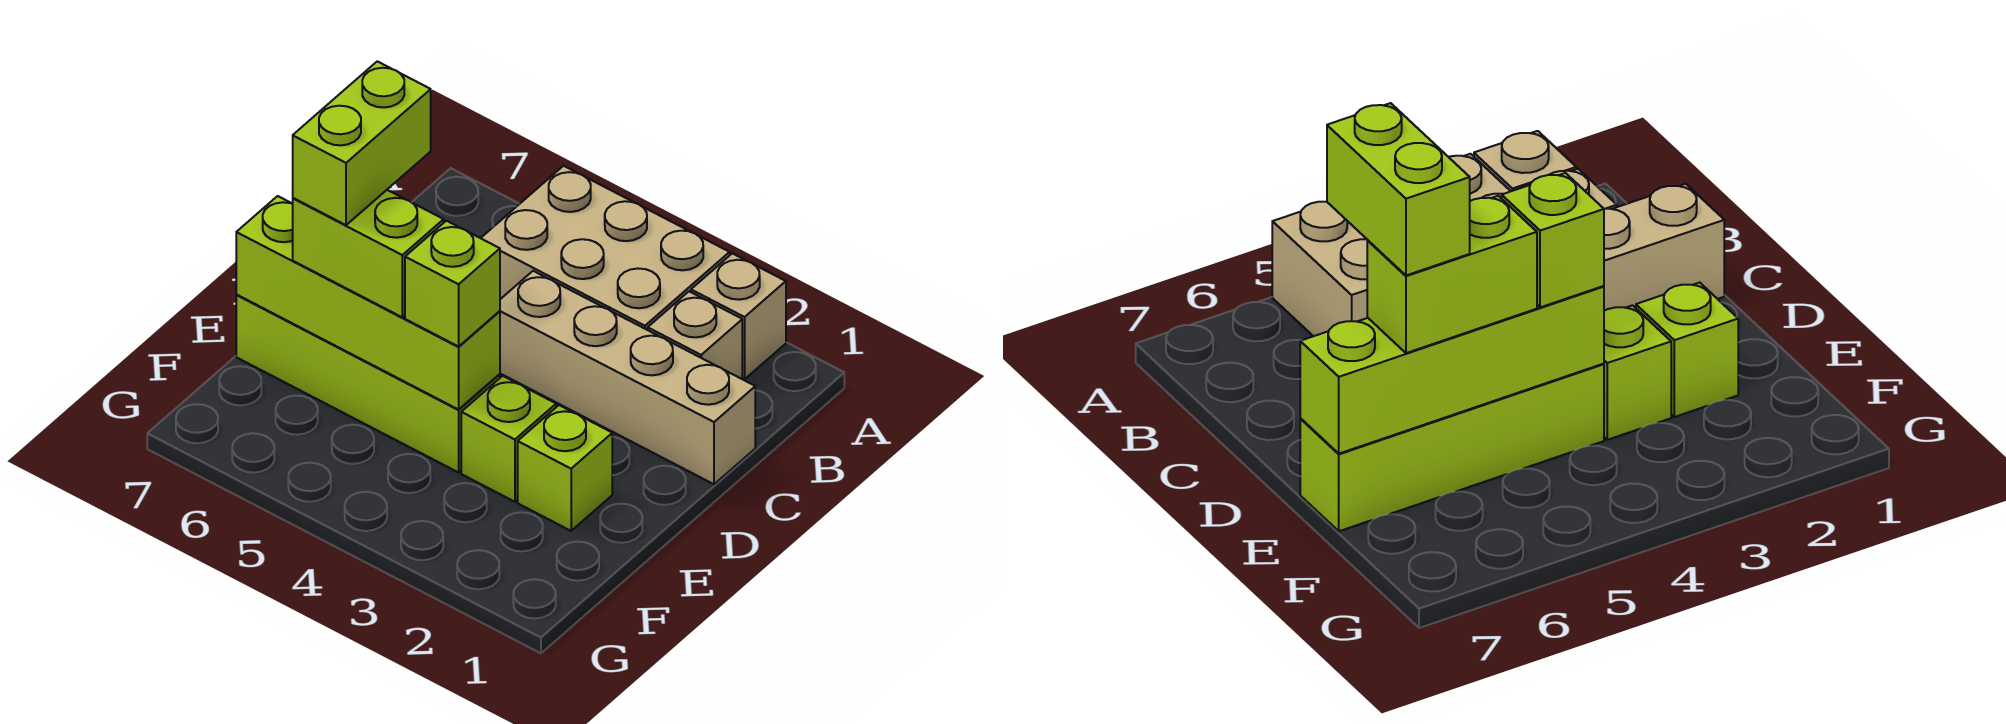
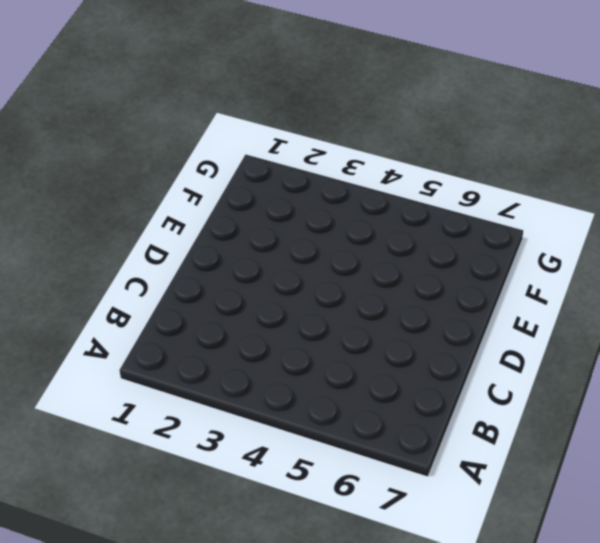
none -> tan 1x1 brick [691,253,786,379]
none -> tan 2x3 brick [481,166,730,330]

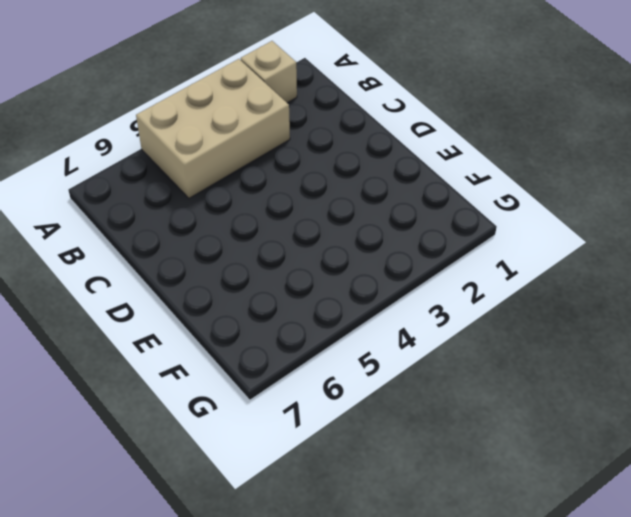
none -> tan 1x1 brick [648,291,742,379]
none -> tan 1x4 brick [500,271,755,484]

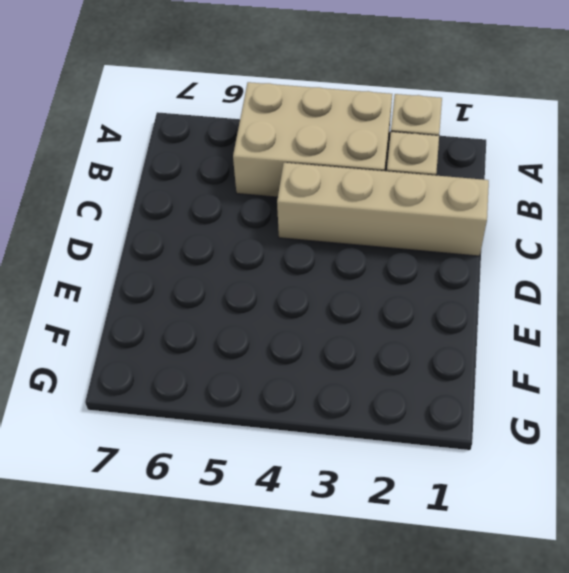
none -> lime 1x1 brick [518,405,612,531]
none -> lime 1x1 brick [461,376,556,502]

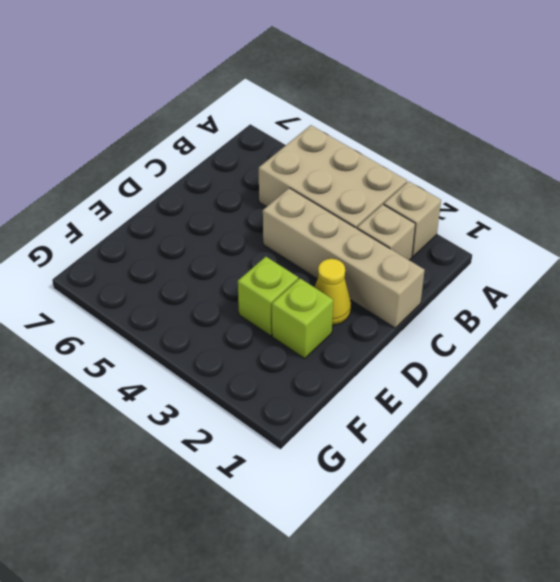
yellow 1x1 cone [315,259,351,325] -> none
none -> lime 1x4 brick [236,295,500,472]
none -> lime 1x4 brick [236,196,500,410]

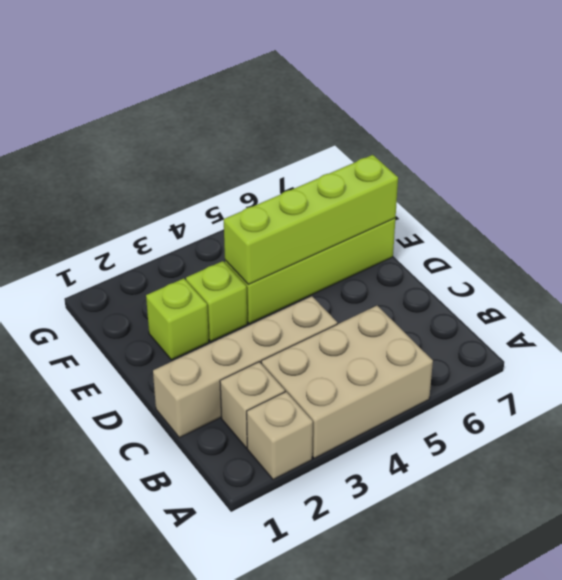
none -> lime 1x1 brick [405,221,500,347]
none -> lime 1x2 brick [293,190,444,317]

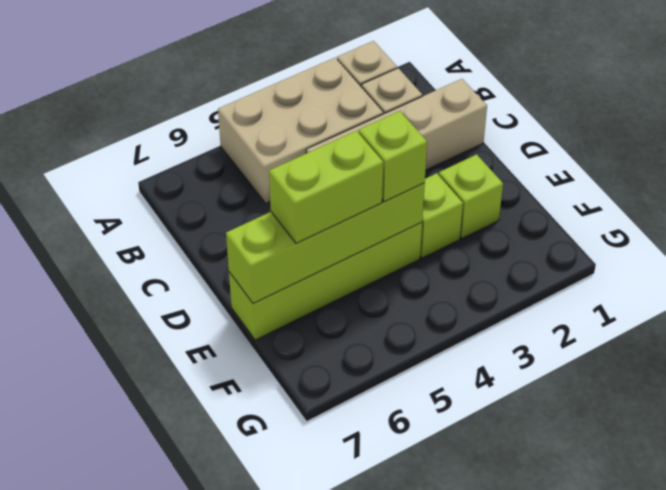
none -> lime 1x2 brick [293,61,431,225]

